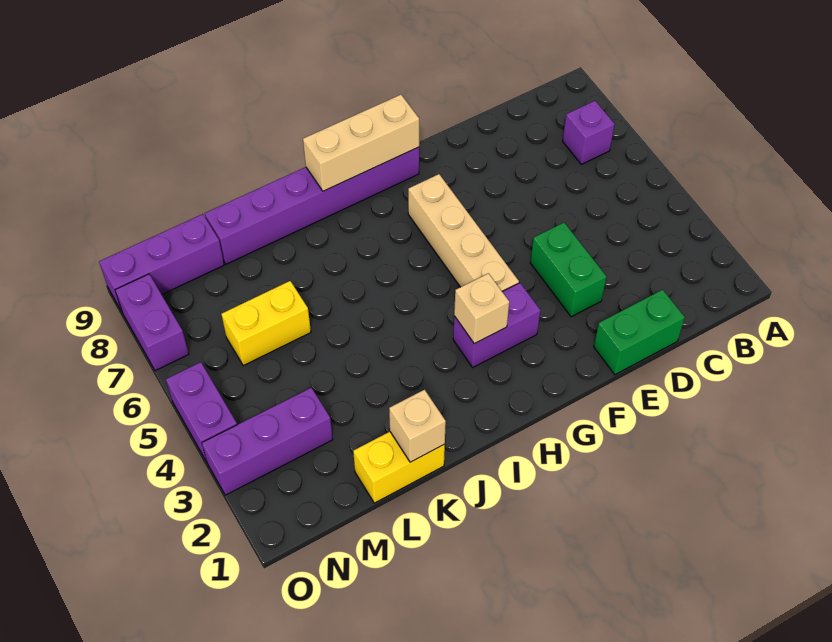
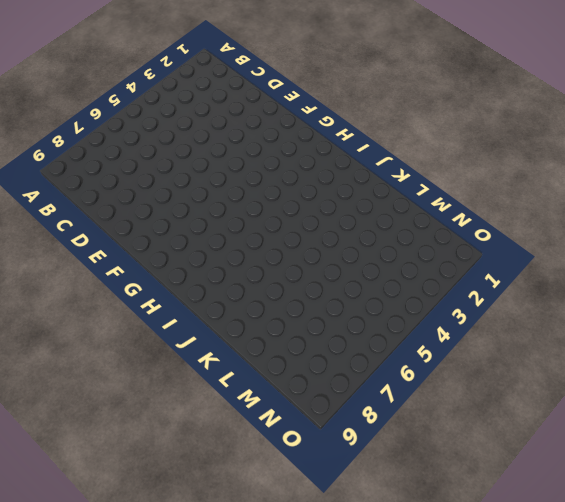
none -> purple 1x1 brick [563,101,615,164]
none -> green 1x2 brick [594,290,685,375]
none -> green 1x2 brick [530,223,606,317]

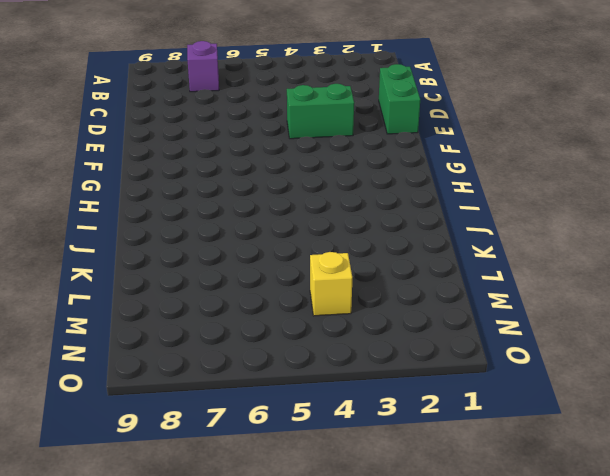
yellow 1x1 brick [310,252,352,316] -> none
none -> purple 1x2 brick [453,283,540,367]
none -> tan 1x4 brick [408,174,519,291]
none -> purple 1x6 brick [205,147,419,264]

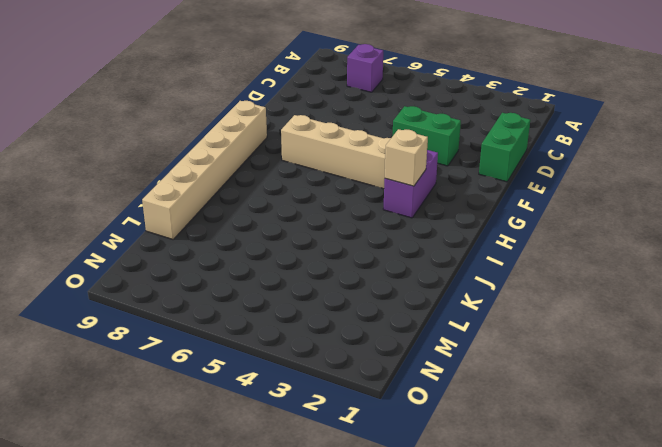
tan 1x6 brick [142,101,267,239] -> purple 1x6 brick [205,147,419,264]
none -> yellow 1x2 brick [353,432,445,503]
none -> yellow 1x2 brick [221,281,311,366]
none -> purple 1x3 brick [202,388,333,495]

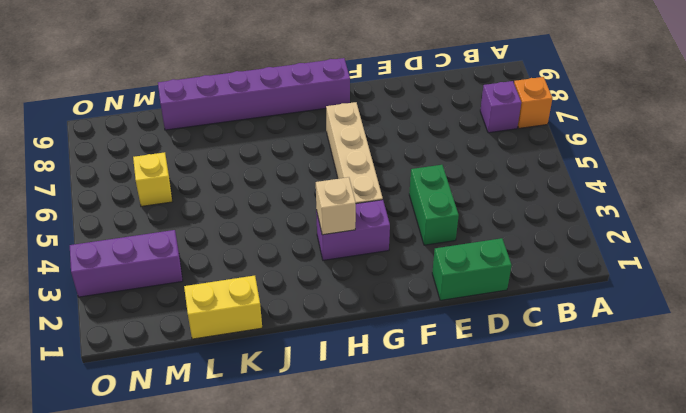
orange 1x1 brick [514,77,552,128] -> none
yellow 1x1 brick [133,152,172,206] -> yellow 1x2 brick [221,281,311,366]
none -> purple 1x3 brick [99,214,224,311]
none -> purple 1x2 brick [166,362,237,462]
none -> purple 1x2 brick [115,274,189,371]

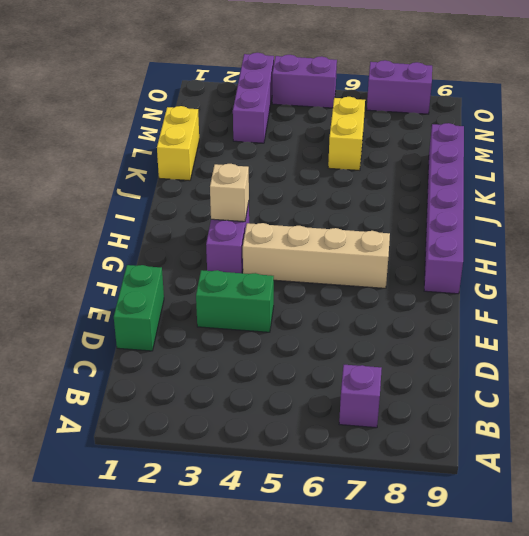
none -> purple 1x3 brick [99,214,224,311]
none -> tan 1x3 brick [303,95,419,191]
none -> tan 1x1 brick [389,390,446,462]

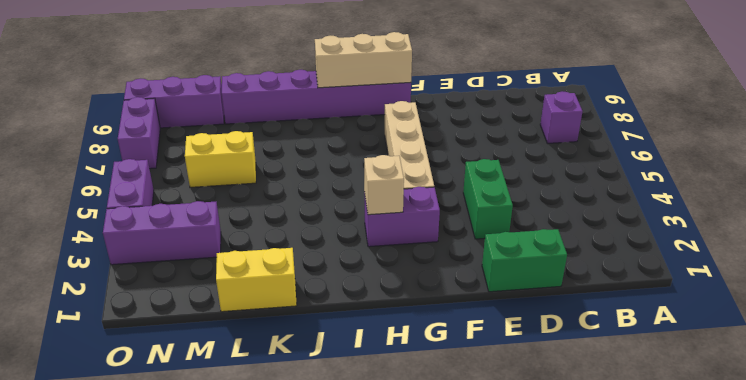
none -> tan 1x1 brick [389,390,446,462]

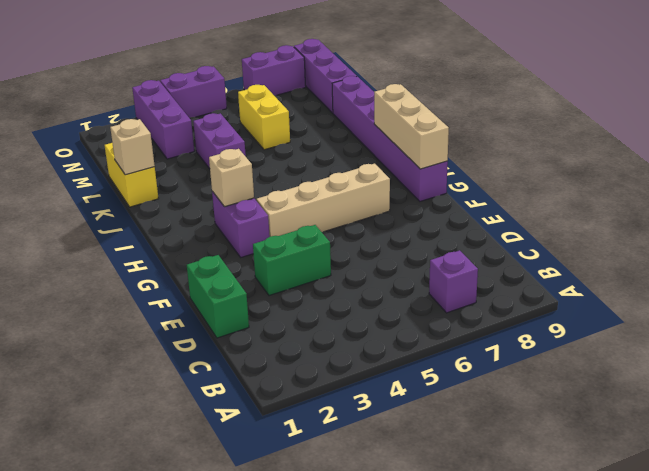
purple 1x2 brick [193,113,246,169] -> none

